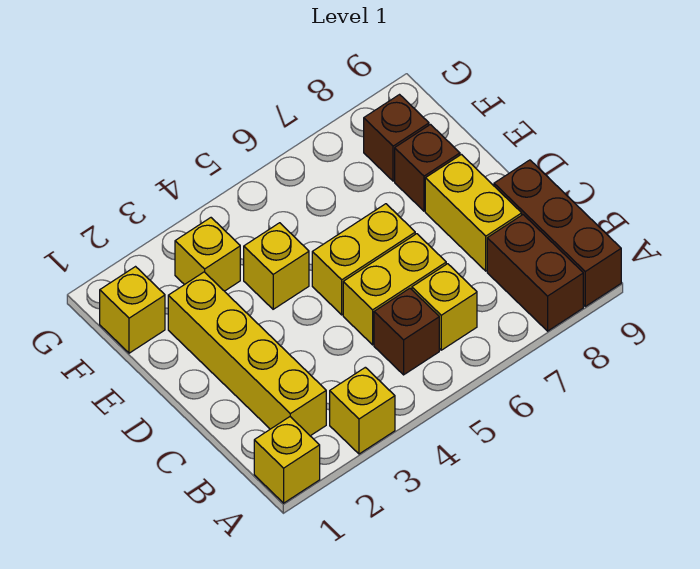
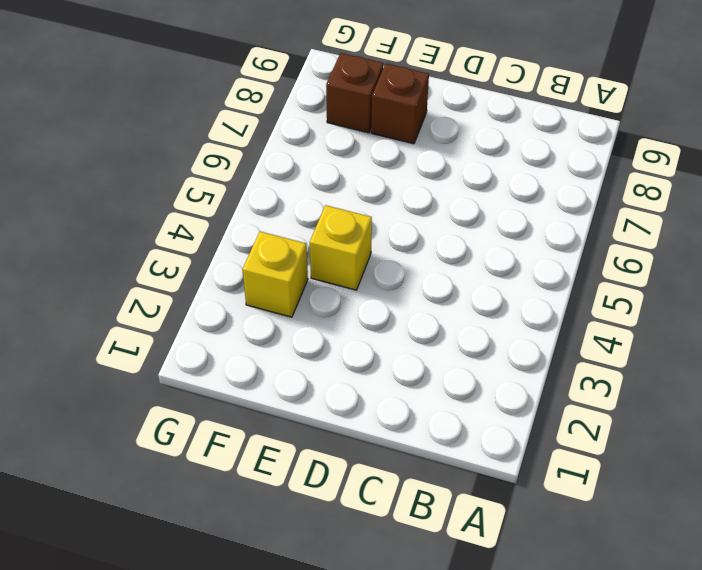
none -> yellow 1x1 brick [254,417,320,503]
none -> yellow 1x1 brick [330,367,395,454]
none -> brown 1x2 brick [487,215,583,331]

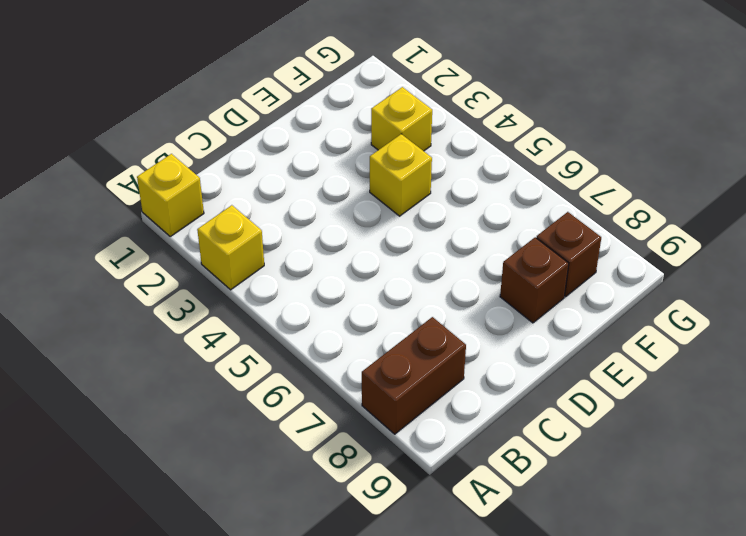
none -> brown 1x3 brick [494,160,621,306]
none -> yellow 1x4 brick [168,272,326,436]
none -> brown 1x1 brick [374,288,439,375]

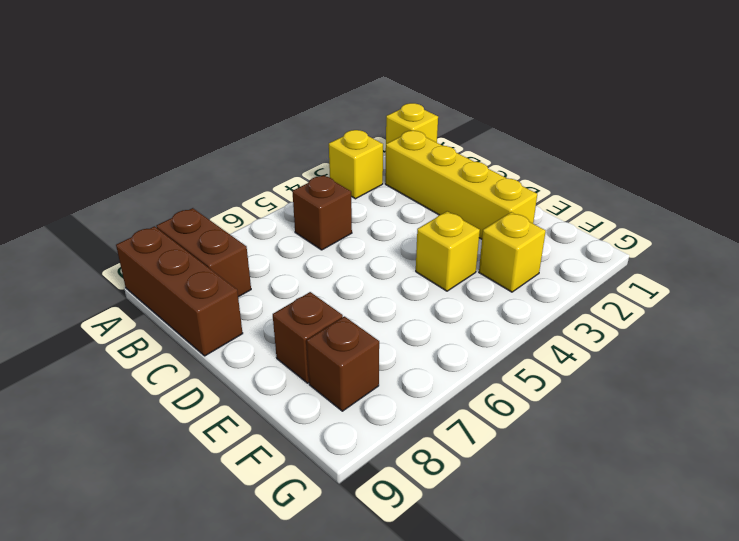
none -> yellow 1x1 brick [412,264,477,350]
none -> yellow 1x2 brick [343,234,446,345]
none -> yellow 1x2 brick [425,154,522,271]

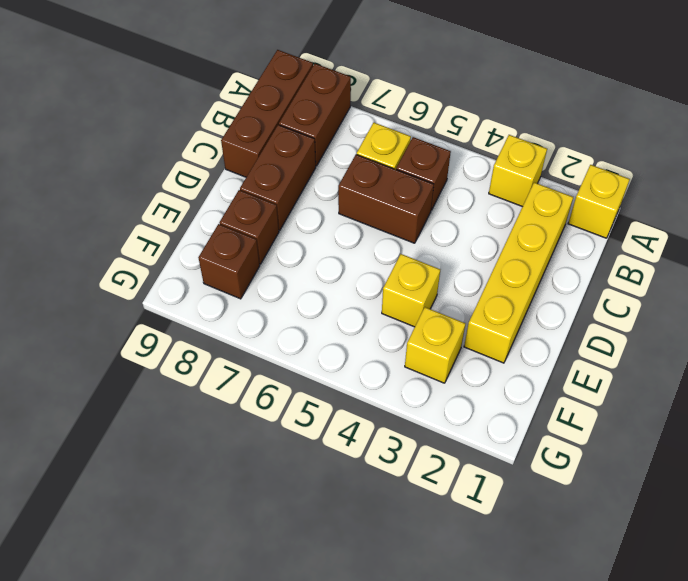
brown 1x2 brick [338,154,434,243] -> yellow 1x2 brick [343,234,446,345]
brown 1x2 brick [240,125,316,230] -> yellow 1x2 brick [425,154,522,271]
none -> yellow 1x2 brick [312,204,415,315]
none -> yellow 1x1 brick [100,267,165,353]

